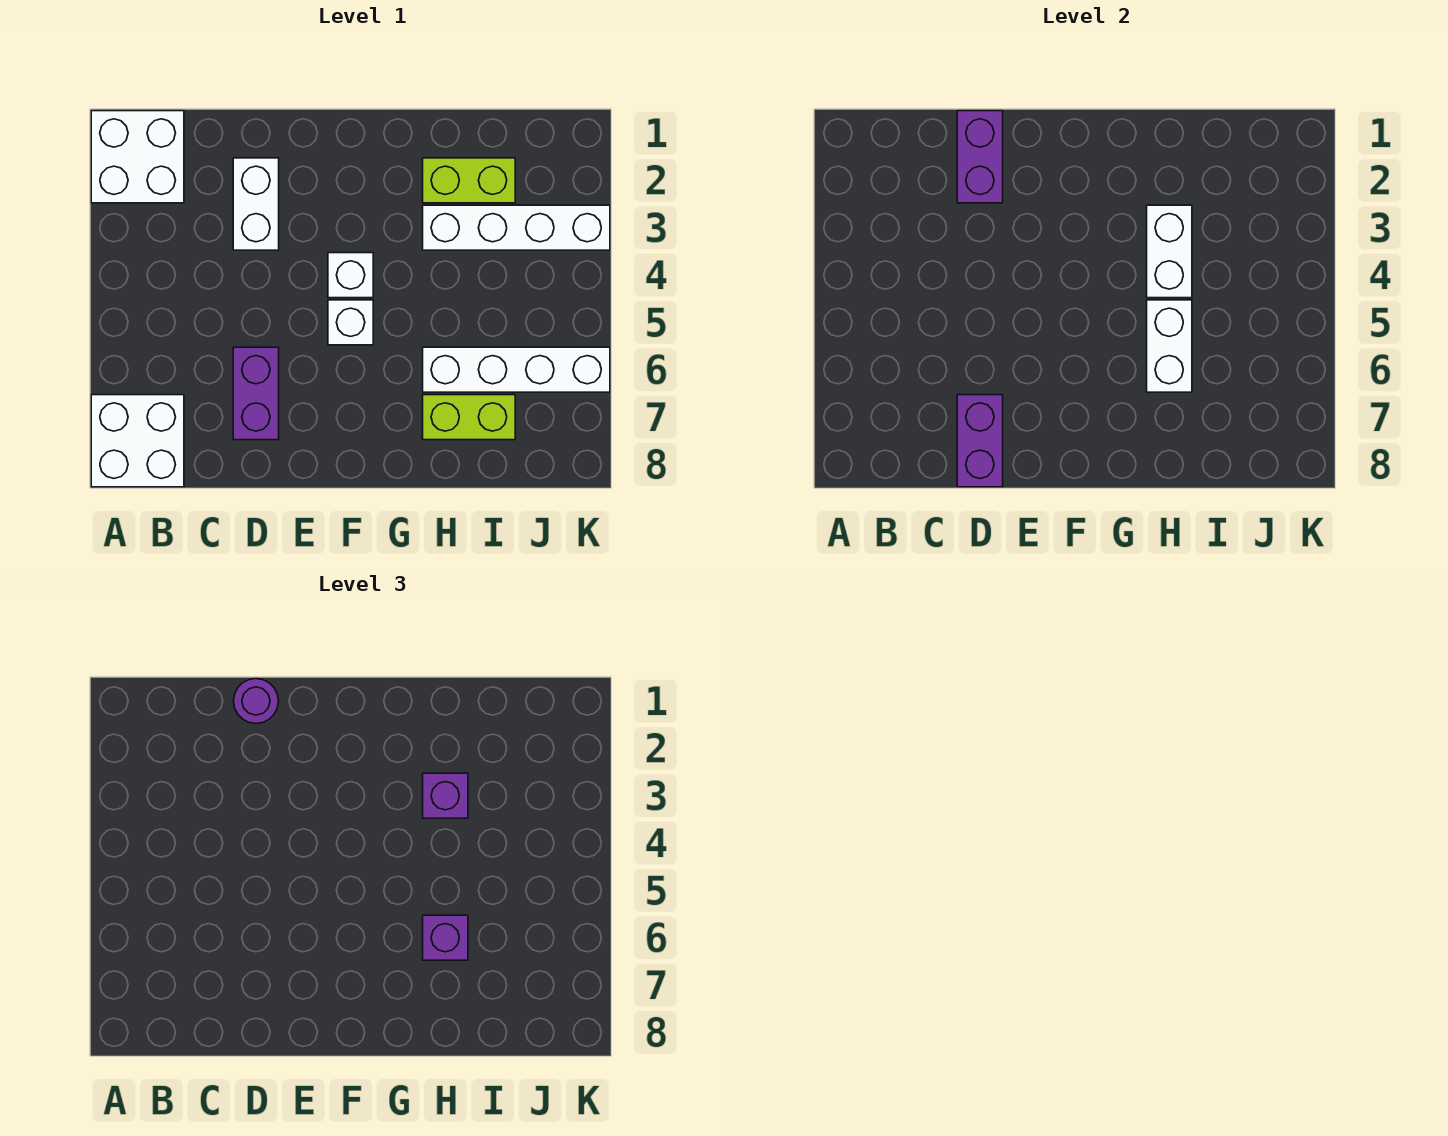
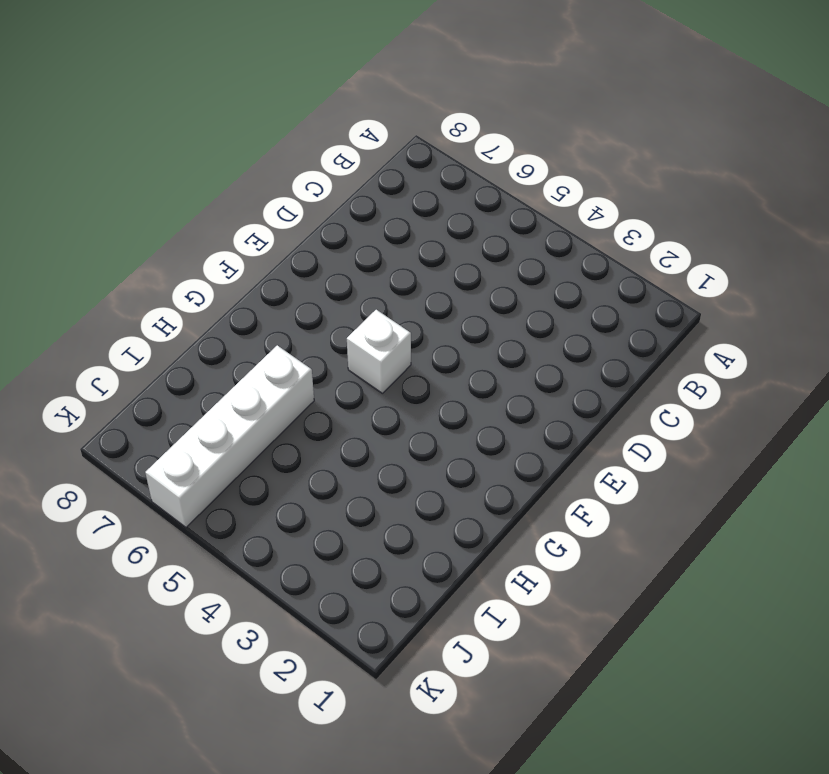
none -> white 2x2 brick [91,111,184,203]
none -> white 2x2 brick [91,395,184,487]
none -> white 1x2 brick [233,158,279,250]

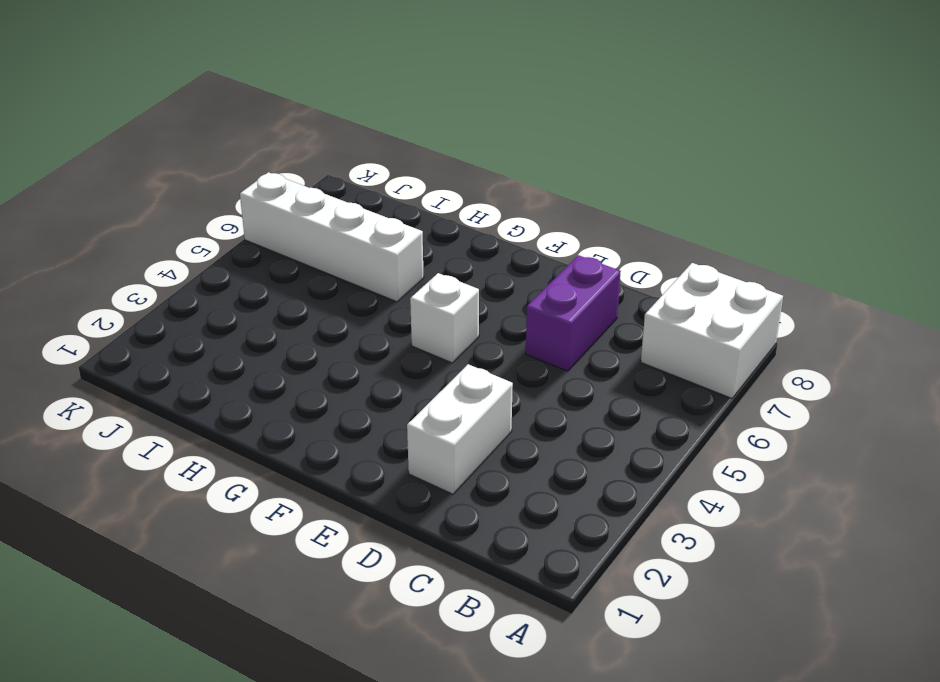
none -> white 2x2 brick [91,111,184,203]
none -> white 1x1 brick [328,253,373,298]
none -> lime 1x2 brick [423,158,515,203]

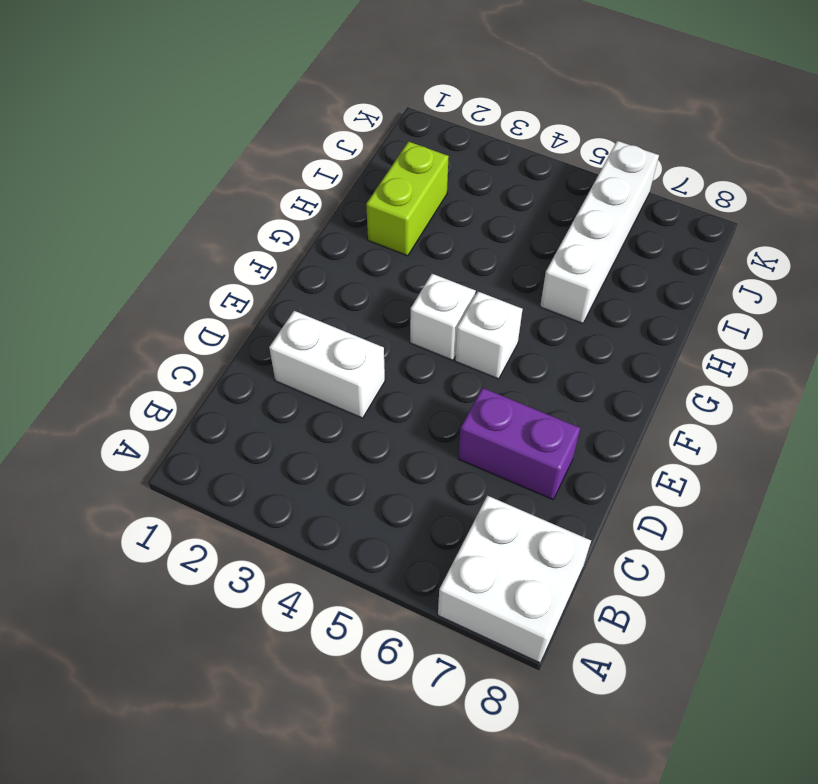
none -> white 2x2 brick [91,111,184,203]
none -> white 1x4 brick [423,205,610,250]
none -> lime 1x2 brick [423,395,515,440]

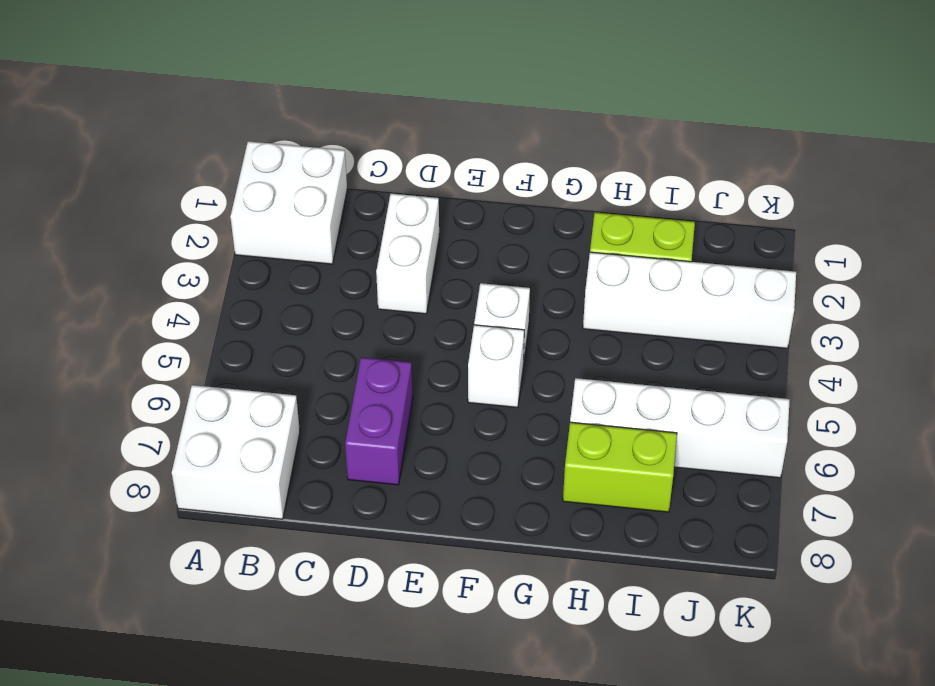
none -> purple 1x2 brick [957,111,1003,203]
none -> purple 1x2 brick [957,395,1003,487]
none -> white 1x2 brick [1147,205,1192,298]

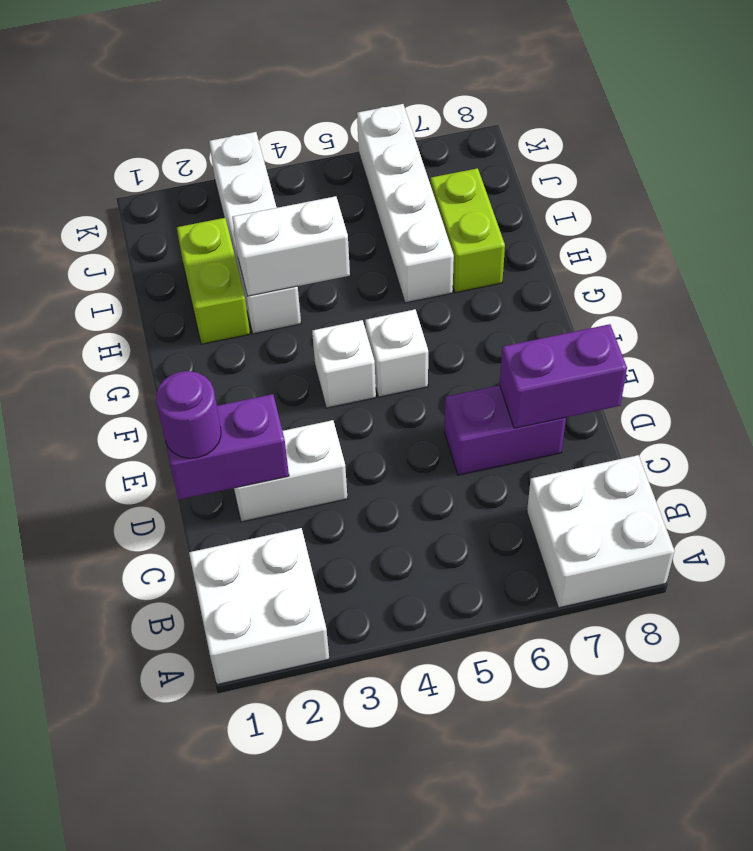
none -> white 1x2 brick [1147,300,1192,392]
none -> purple 1x1 brick [423,773,468,818]
none -> purple 1x1 brick [423,915,468,960]

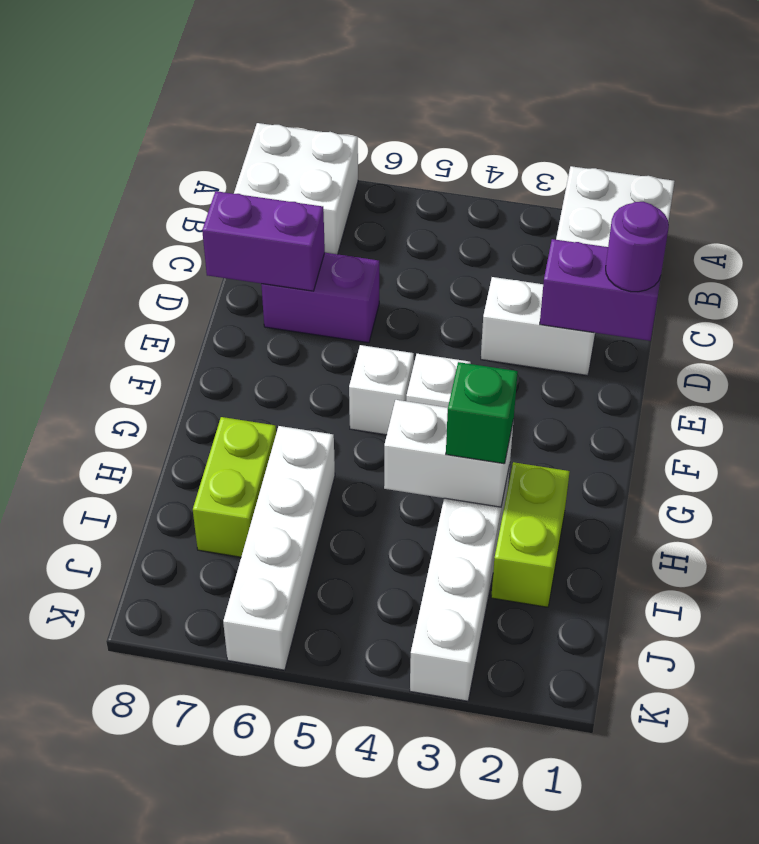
green 1x1 brick [446,362,518,464] -> purple 1x1 brick [423,773,468,818]
none -> white 1x2 brick [1147,300,1192,392]
none -> purple 1x1 brick [423,915,468,960]

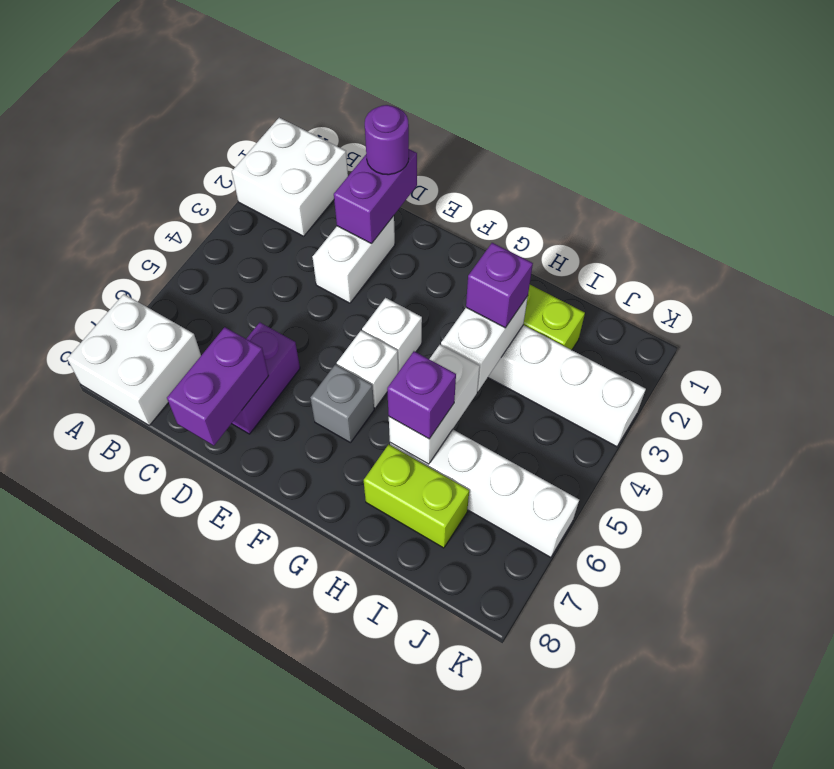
grey 1x1 brick [311,364,374,443] -> none

